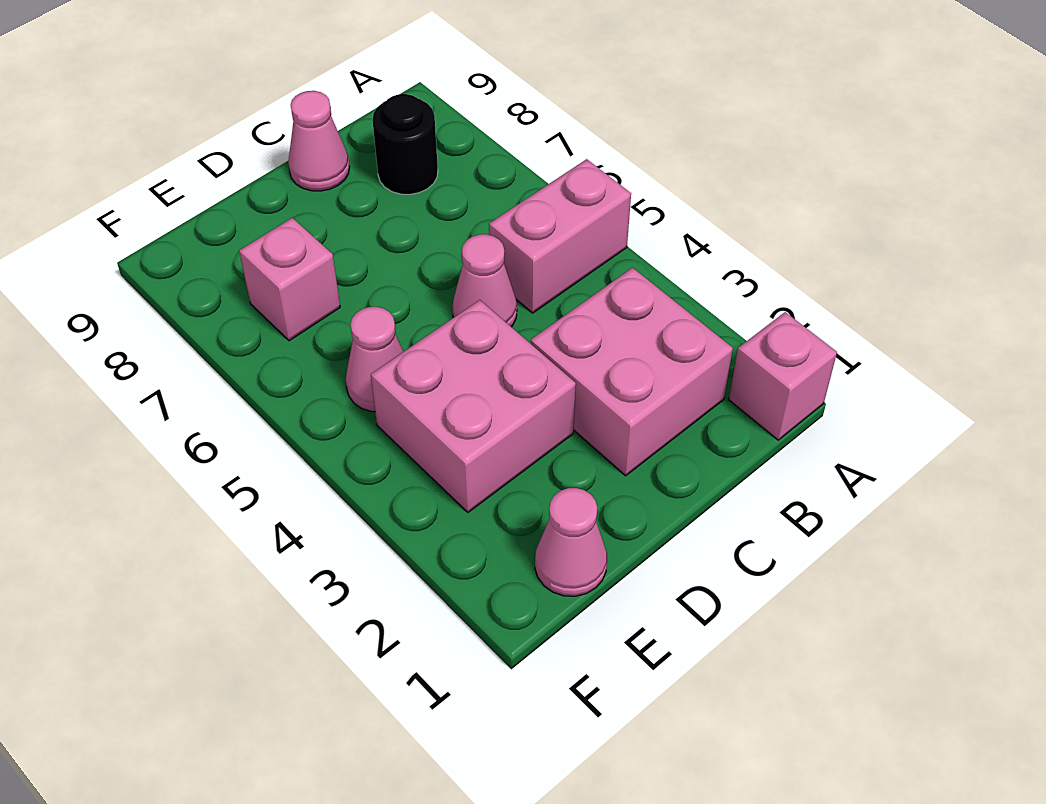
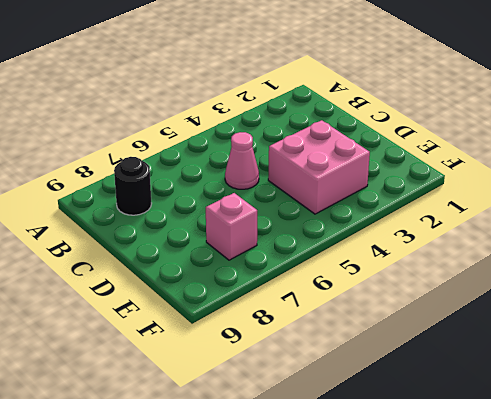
none -> pink 1x1 brick [729,312,837,440]
none -> pink 1x2 brick [489,159,631,313]

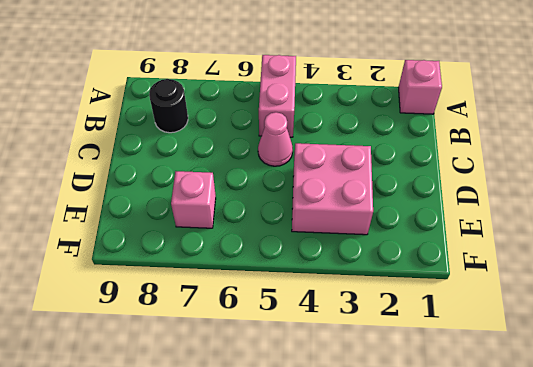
none -> pink 2x2 brick [531,268,733,476]
none -> pink 1x1 cone [288,91,350,191]

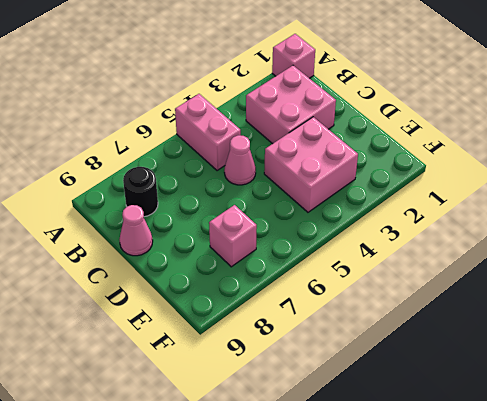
none -> pink 1x1 cone [535,488,607,596]
none -> pink 1x1 cone [346,307,403,412]

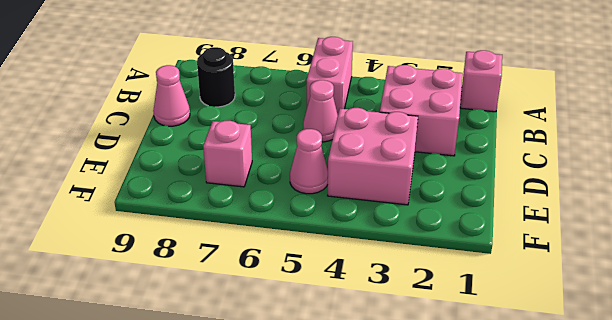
none -> pink 1x1 cone [535,488,607,596]

